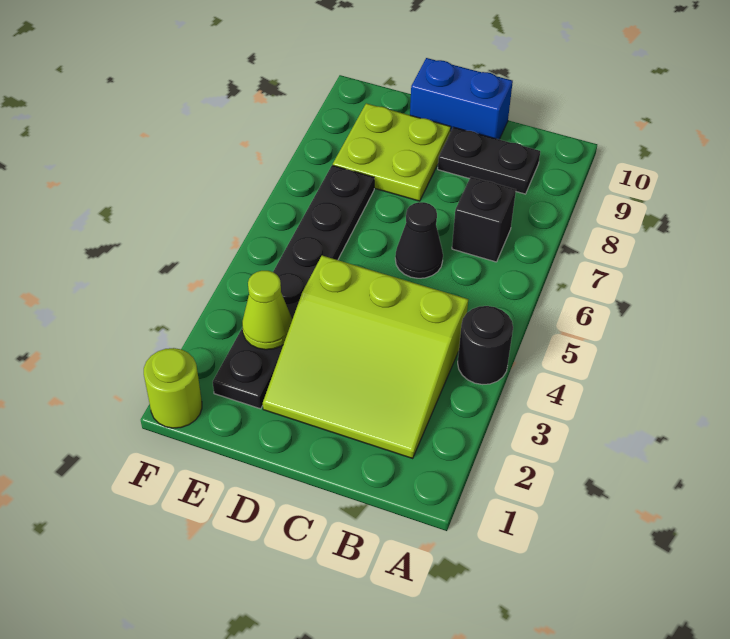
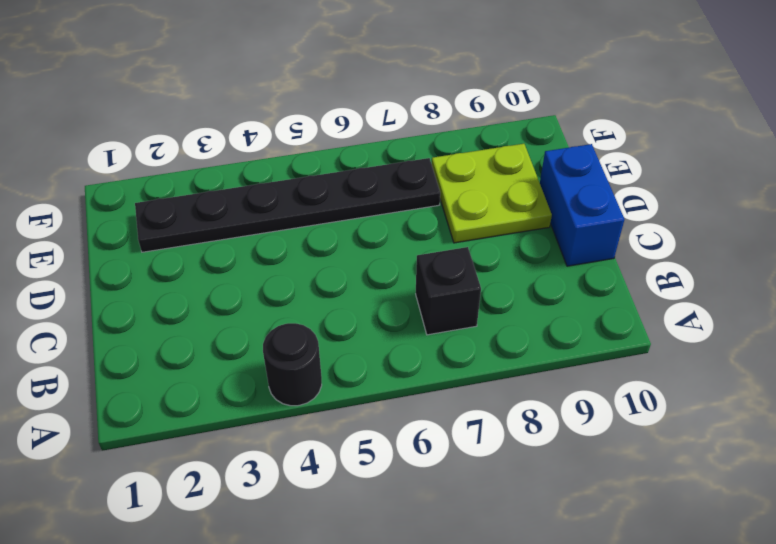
none -> lime 3x3 slope [263,256,468,458]
none -> black 1x2 plate [438,127,540,194]

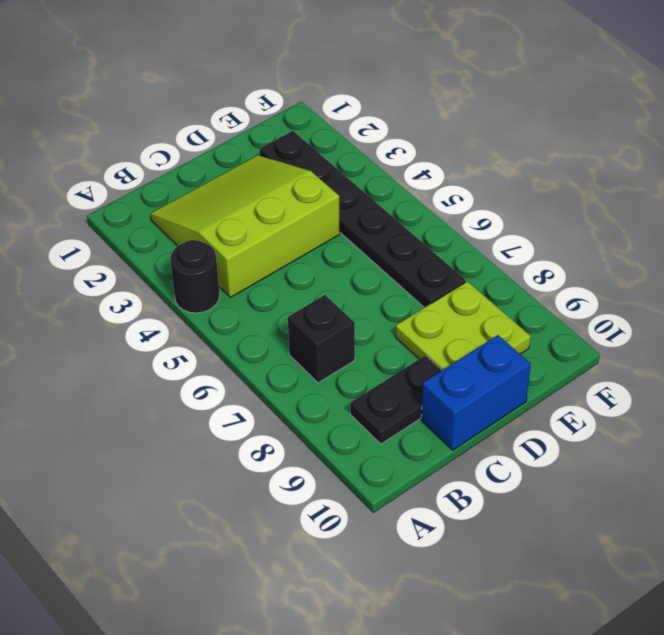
none -> black 1x1 cone [395,202,443,278]
none -> lime 1x1 round brick [144,348,202,428]

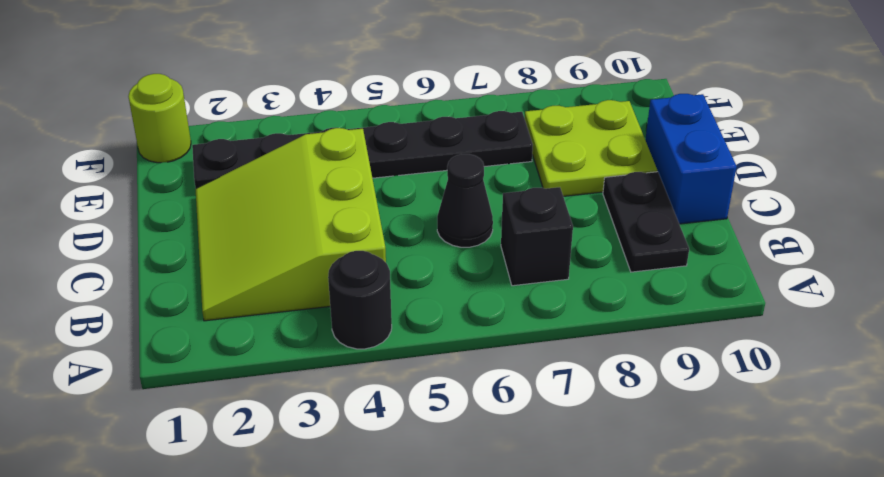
none -> lime 1x1 cone [242,271,292,350]

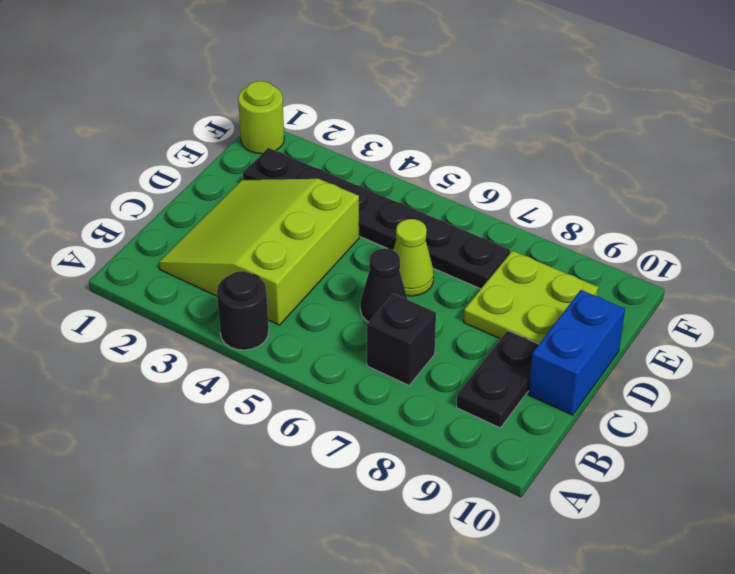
lime 1x1 cone [393,219,434,296] -> lime 1x1 cone moved to [242,271,292,350]

